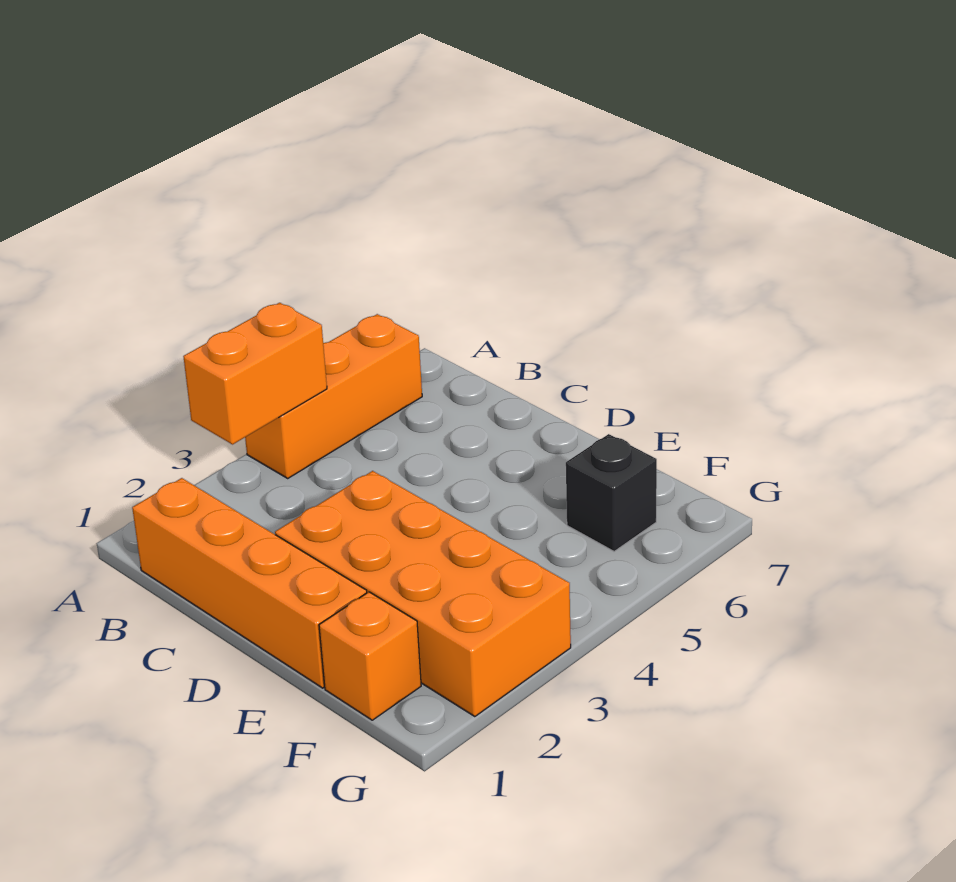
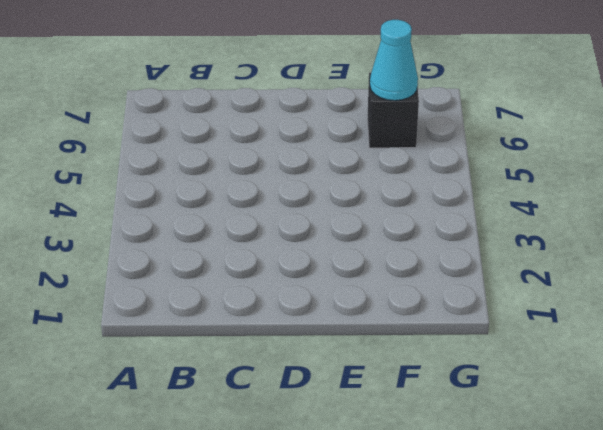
cyan 1x1 cone [370,20,418,101] -> none
none -> orange 1x3 brick [245,314,422,478]
none -> orange 1x4 brick [132,478,367,688]

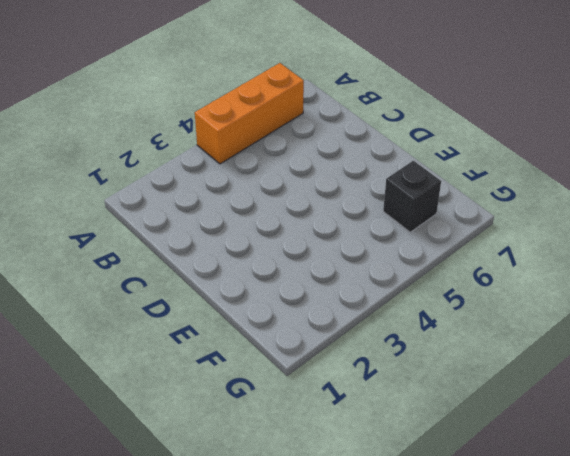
none -> orange 1x4 brick [132,478,367,688]
none -> orange 2x4 brick [275,471,571,717]

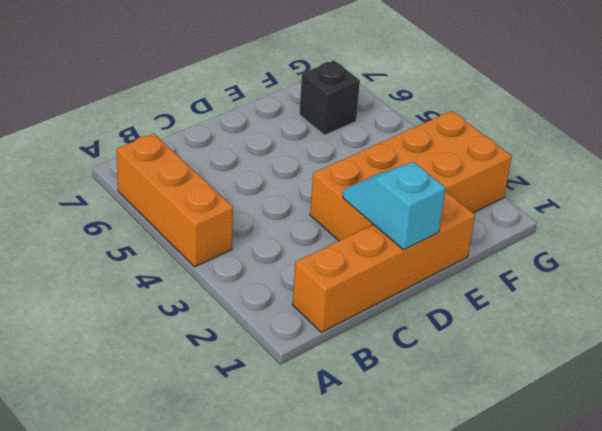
cyan 1x2 slope [343,162,445,250] -> none
none -> orange 1x1 brick [319,592,421,720]
none -> orange 1x2 brick [183,303,327,444]

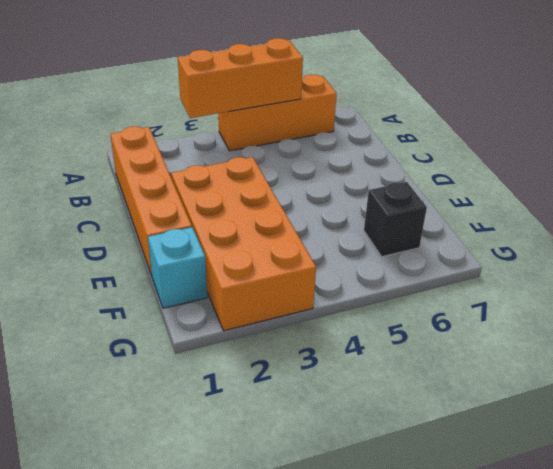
orange 1x3 brick [178,38,303,118] -> orange 1x2 brick [183,303,327,444]
cyan 1x1 brick [148,227,207,308] -> orange 1x1 brick [319,592,421,720]

